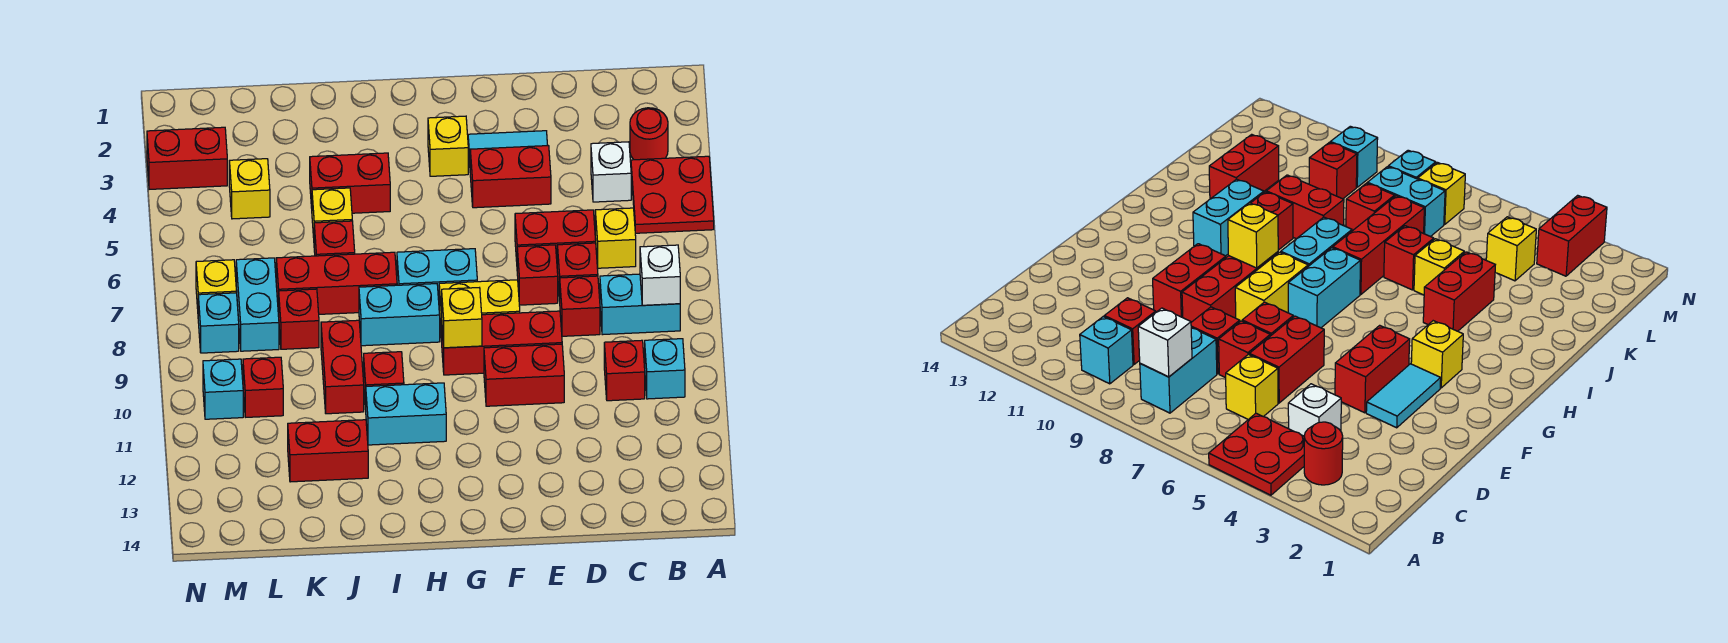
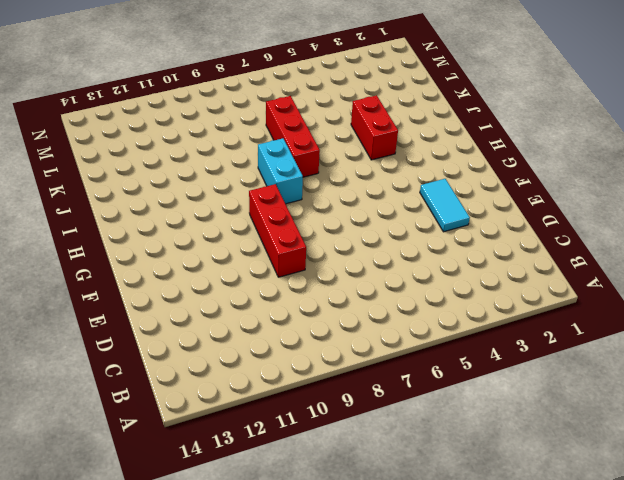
none -> red 2x2 plate [631,156,714,233]
none -> red 1x1 round brick [630,108,668,160]
none -> cyan 1x2 brick [600,274,680,335]
none -> cyan 1x1 brick [645,339,685,399]

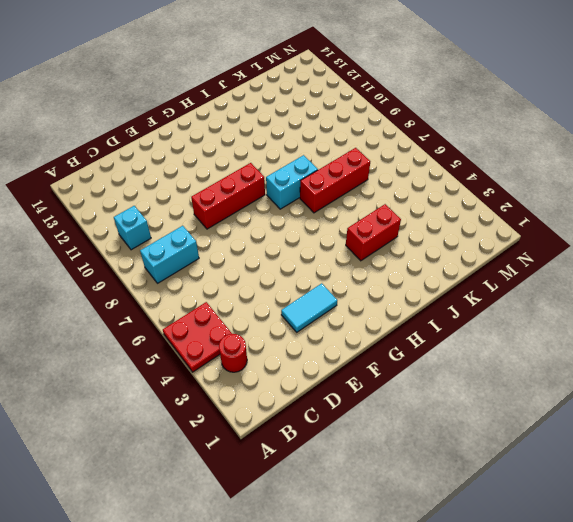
none -> white 1x1 brick [591,142,631,202]
none -> yellow 1x1 brick [595,208,636,268]
none -> red 1x1 brick [604,340,645,401]
none -> red 1x2 brick [515,210,596,261]

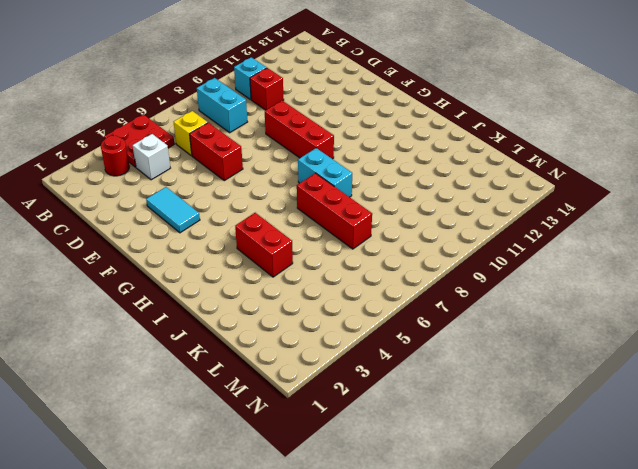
none -> red 1x1 brick [557,243,598,301]
none -> red 1x1 brick [560,276,600,336]
none -> red 1x2 brick [470,146,551,208]
none -> red 1x1 brick [517,245,558,305]

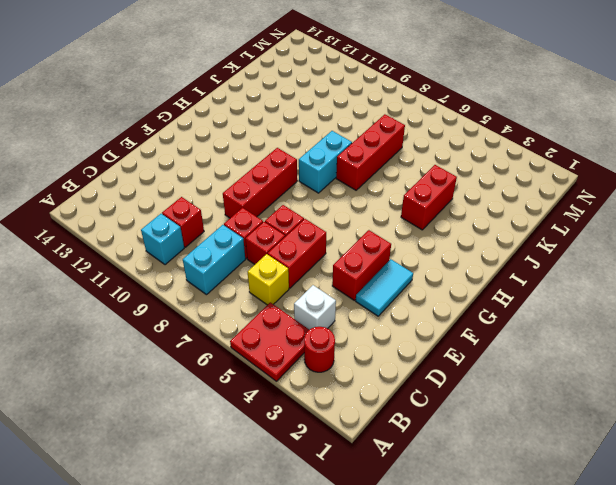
none -> red 1x2 brick [484,344,564,406]
none -> yellow 1x2 brick [439,280,520,342]
none -> yellow 1x1 brick [428,116,468,176]
none -> cyan 1x2 brick [397,249,477,300]

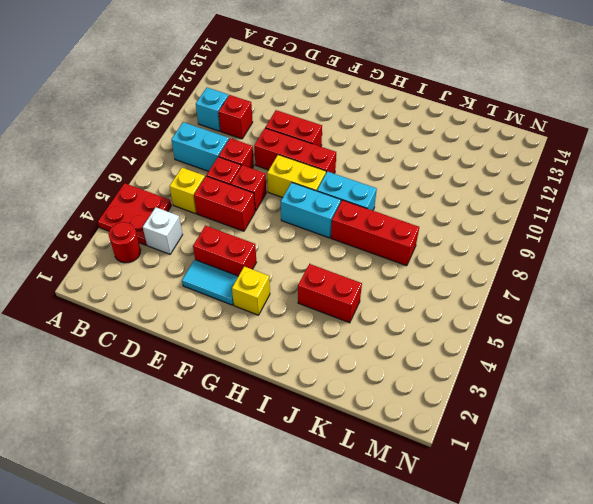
none -> cyan 1x2 brick [366,383,446,445]
none -> red 1x1 brick [364,352,404,409]
none -> yellow 1x1 brick [312,188,352,238]
none -> red 1x1 brick [314,221,355,256]

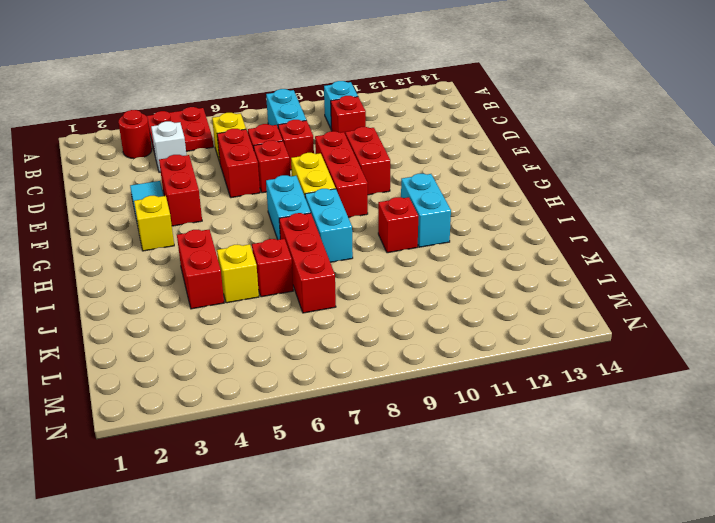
none -> red 1x2 brick [321,320,364,414]
none -> red 1x2 brick [288,420,368,482]
none -> red 1x1 brick [278,289,319,349]
none -> yellow 1x1 brick [229,159,270,219]

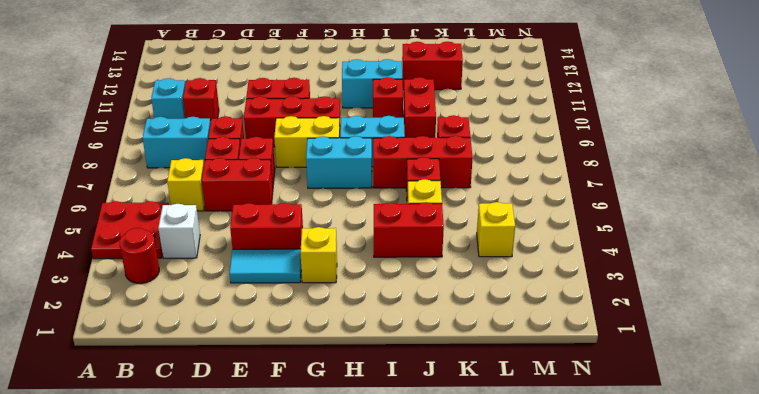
none -> cyan 1x2 brick [236,258,279,351]
none -> red 1x1 brick [243,357,283,417]
none -> red 1x2 brick [147,127,227,189]
none -> yellow 1x1 brick [196,260,236,309]

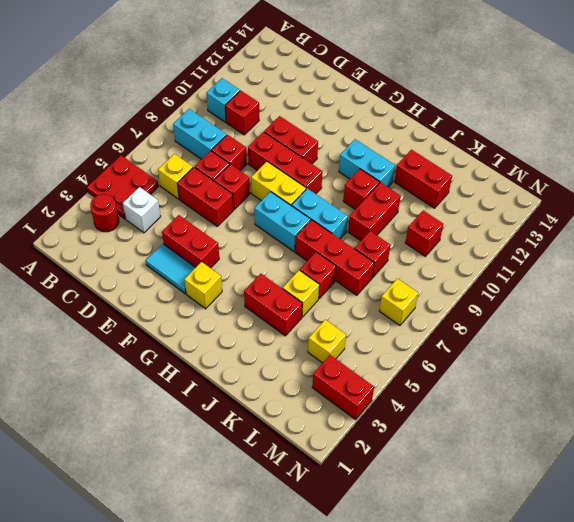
none -> cyan 1x2 brick [236,258,279,351]
none -> cyan 1x1 brick [198,293,239,353]
none -> cyan 1x1 brick [203,359,243,419]
none -> white 1x1 brick [640,245,680,305]

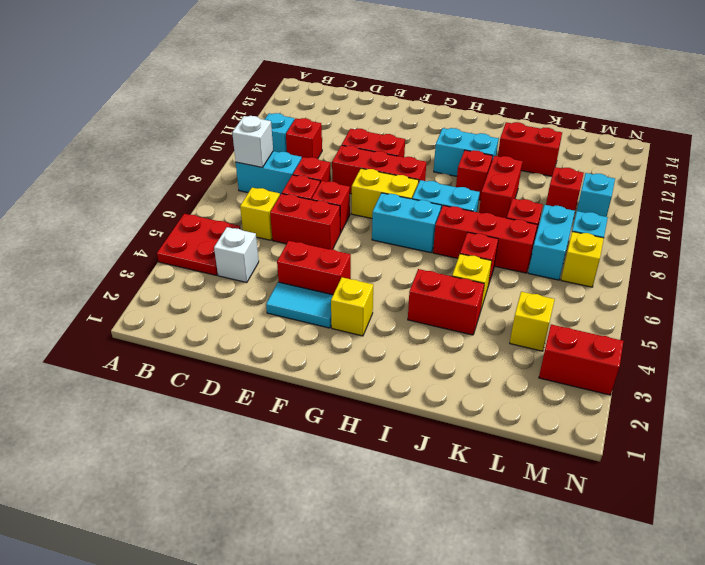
none -> red 1x1 round brick [630,108,668,160]
none -> yellow 1x1 brick [442,288,482,348]

